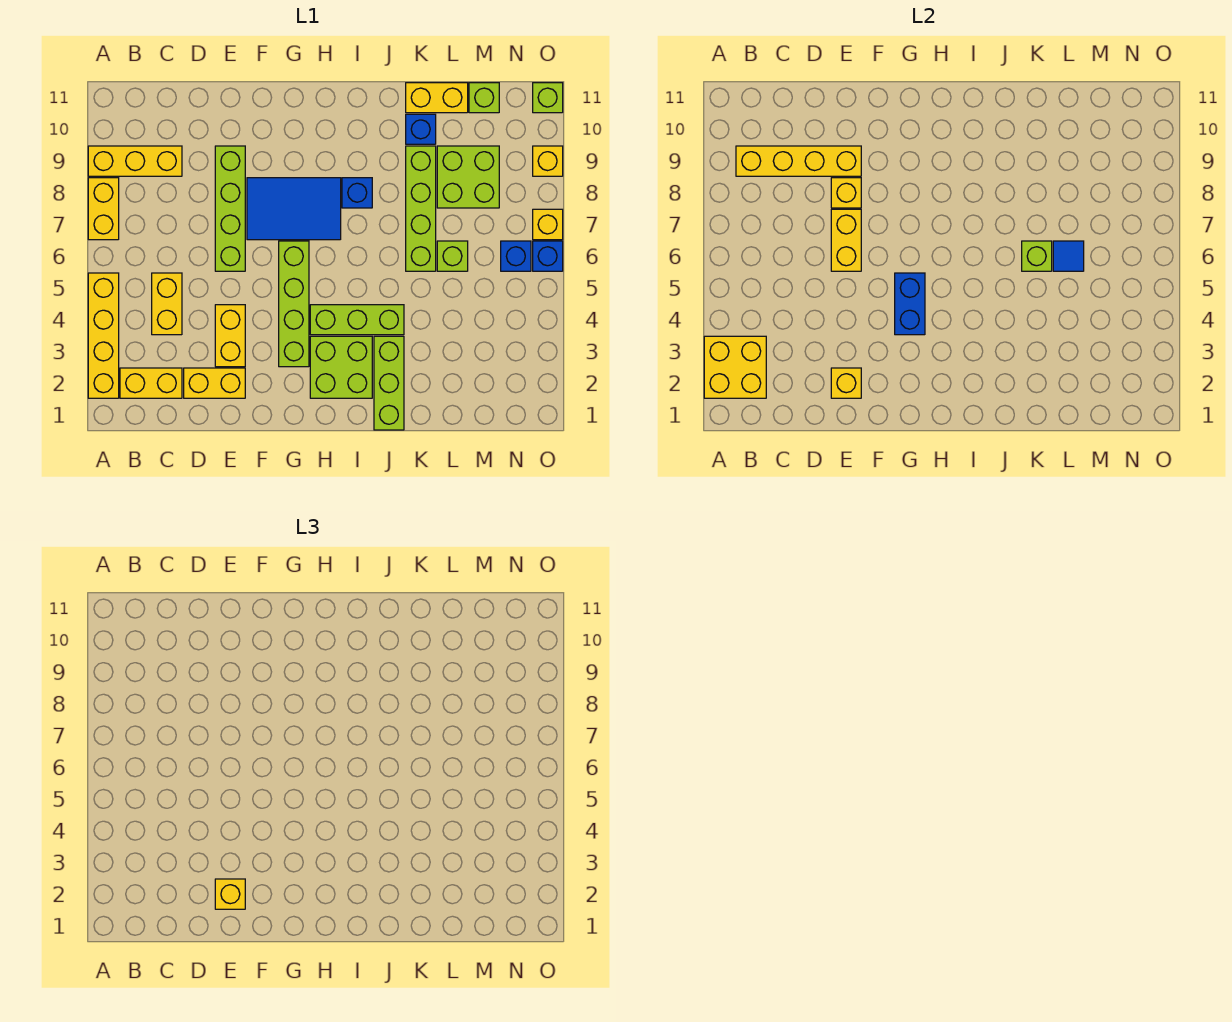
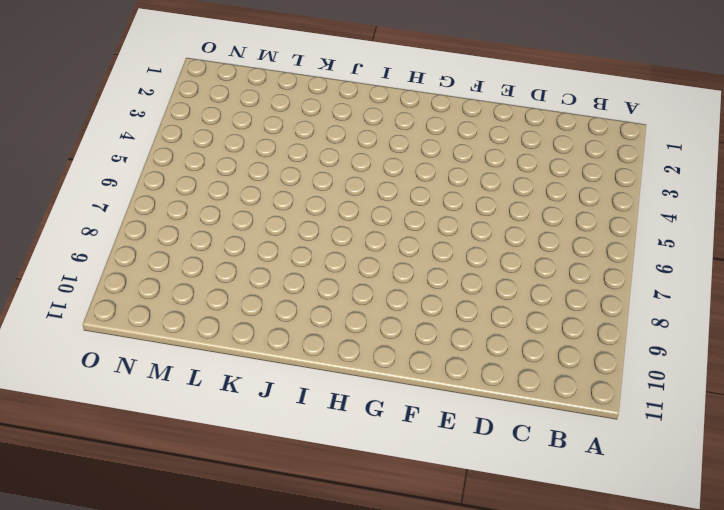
none -> yellow 1x4 brick [88,273,119,398]
none -> yellow 1x2 brick [88,178,119,240]
none -> yellow 1x3 brick [88,146,182,176]
none -> yellow 1x2 brick [120,368,182,398]

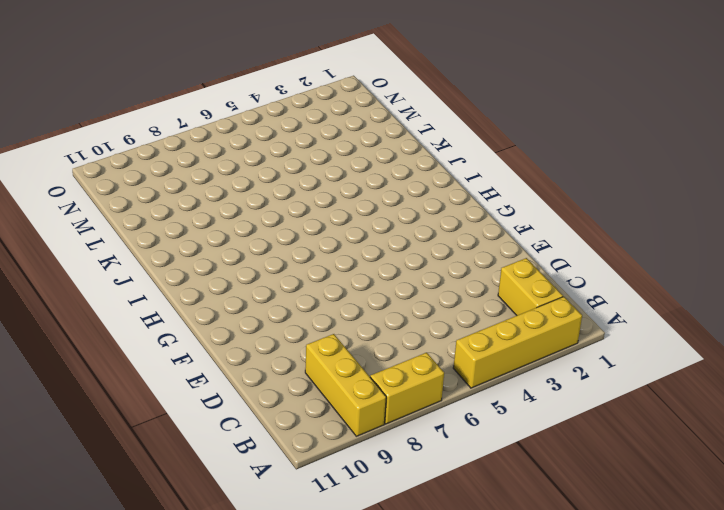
none -> yellow 1x2 brick [152,273,182,335]
none -> yellow 1x2 brick [184,368,245,398]
none -> yellow 1x2 brick [215,305,245,367]
none -> lime 1x4 brick [215,146,245,271]

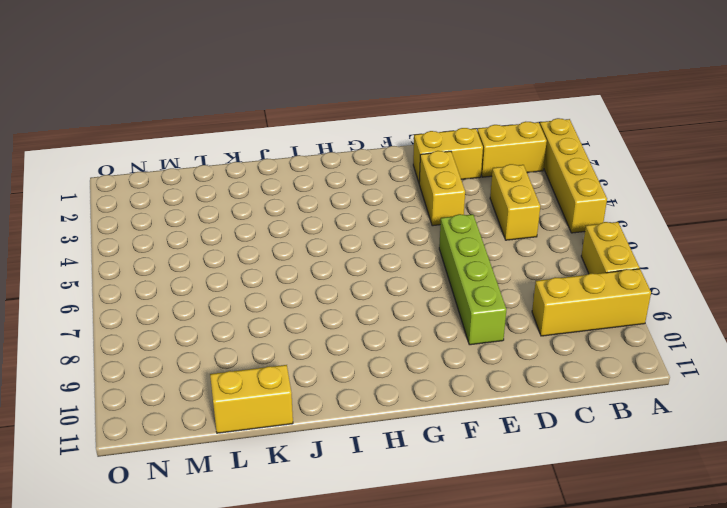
none -> blue 2x3 tile [247,178,341,240]
none -> lime 1x4 brick [279,241,309,367]
none -> lime 2x2 brick [310,336,372,398]
none -> lime 1x3 brick [310,305,404,335]

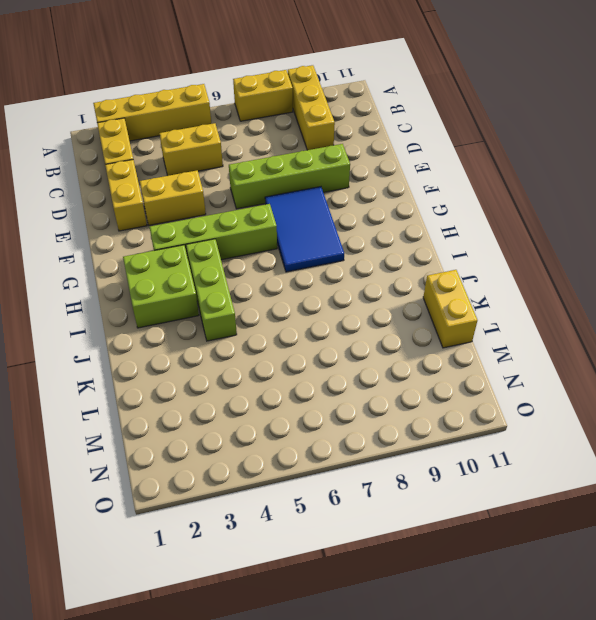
none -> blue 1x1 brick [342,178,372,208]
none -> lime 1x3 brick [374,336,404,430]
none -> lime 1x4 brick [406,146,436,271]
none -> blue 1x1 brick [406,114,436,144]

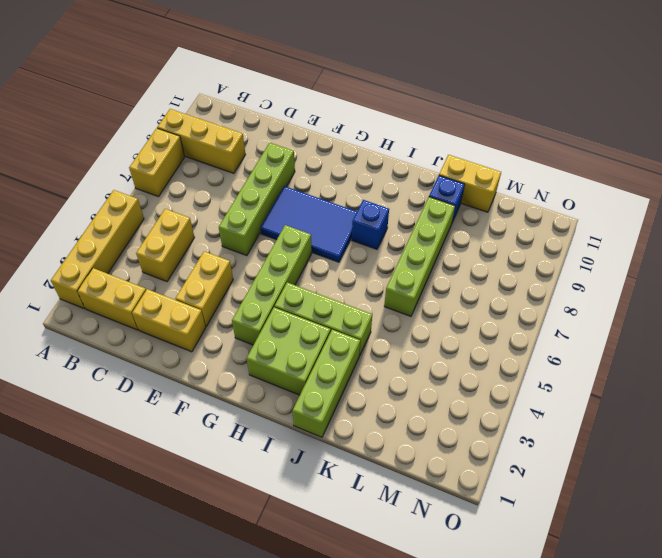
none -> lime 1x1 brick [437,241,468,271]
none -> lime 2x2 brick [437,146,499,208]
none -> lime 1x1 brick [469,83,499,113]
none -> blue 1x1 brick [501,241,531,271]

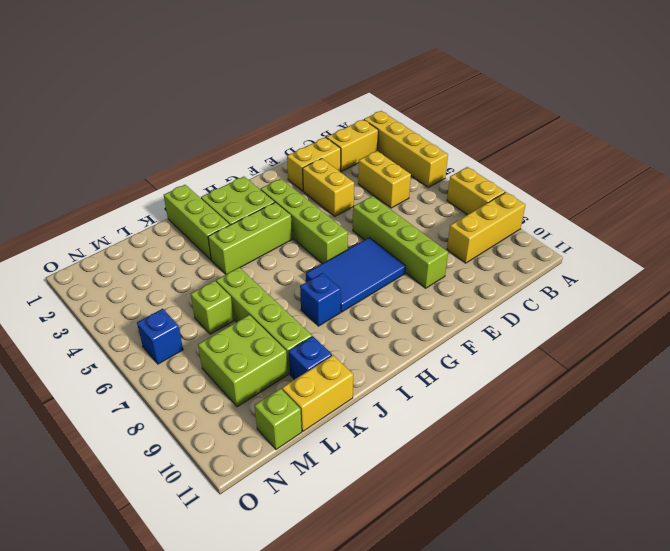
none -> blue 1x1 brick [533,241,563,271]
none -> yellow 1x1 brick [533,209,563,240]
none -> yellow 1x1 brick [533,146,563,176]
none -> lime 1x1 brick [533,83,563,113]

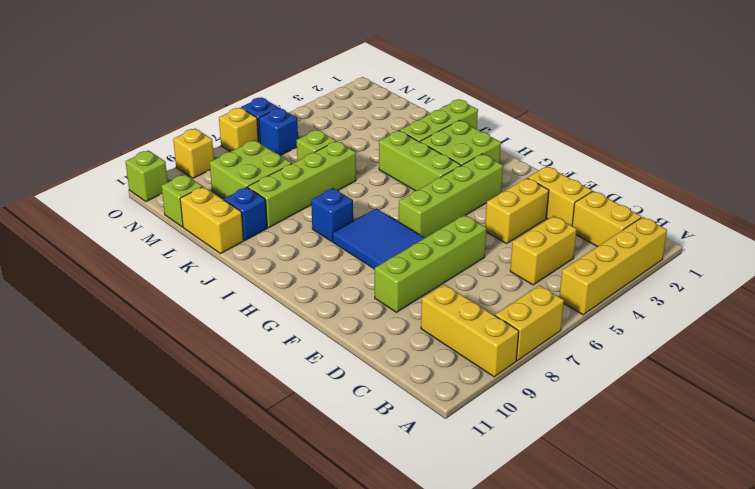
none -> yellow 2x2 brick [704,336,766,398]
none -> yellow 1x4 brick [736,146,861,176]
none -> yellow 1x1 brick [831,368,861,398]
none -> yellow 1x2 brick [831,209,861,271]

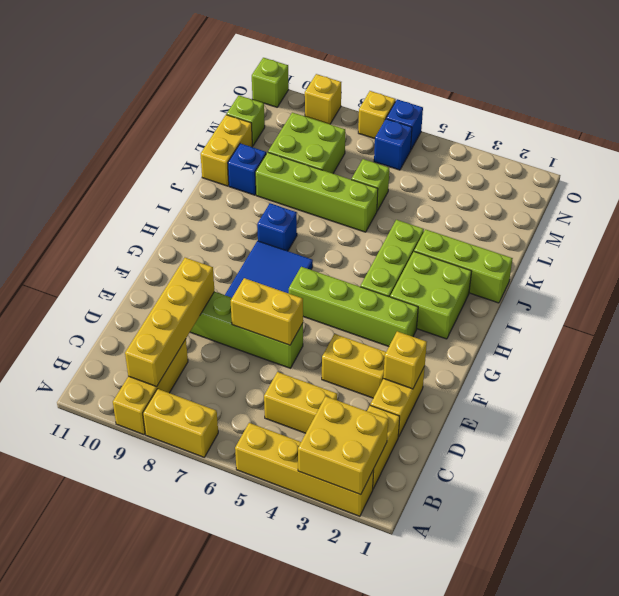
none -> yellow 1x1 brick [831,178,861,208]
none -> blue 1x2 brick [895,273,925,335]
none -> lime 1x1 brick [1022,241,1052,271]
none -> blue 1x1 tile [1053,241,1084,271]

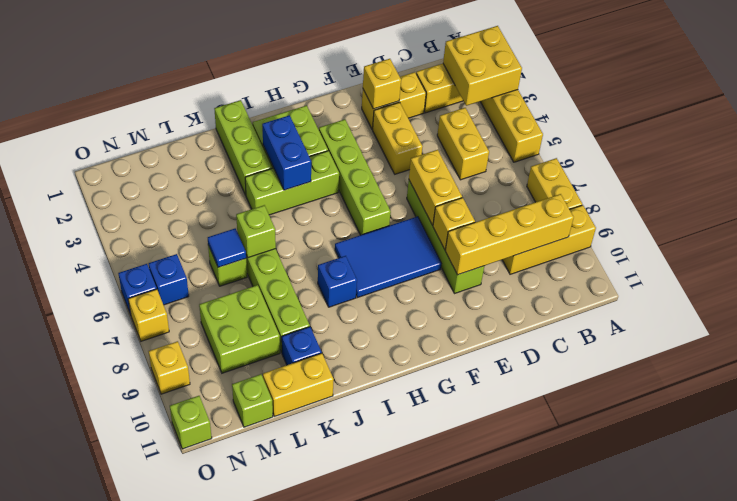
blue 1x2 brick [262,115,311,190] -> blue 1x2 brick moved to [895,273,925,335]
none -> yellow 1x1 brick [215,879,245,909]

